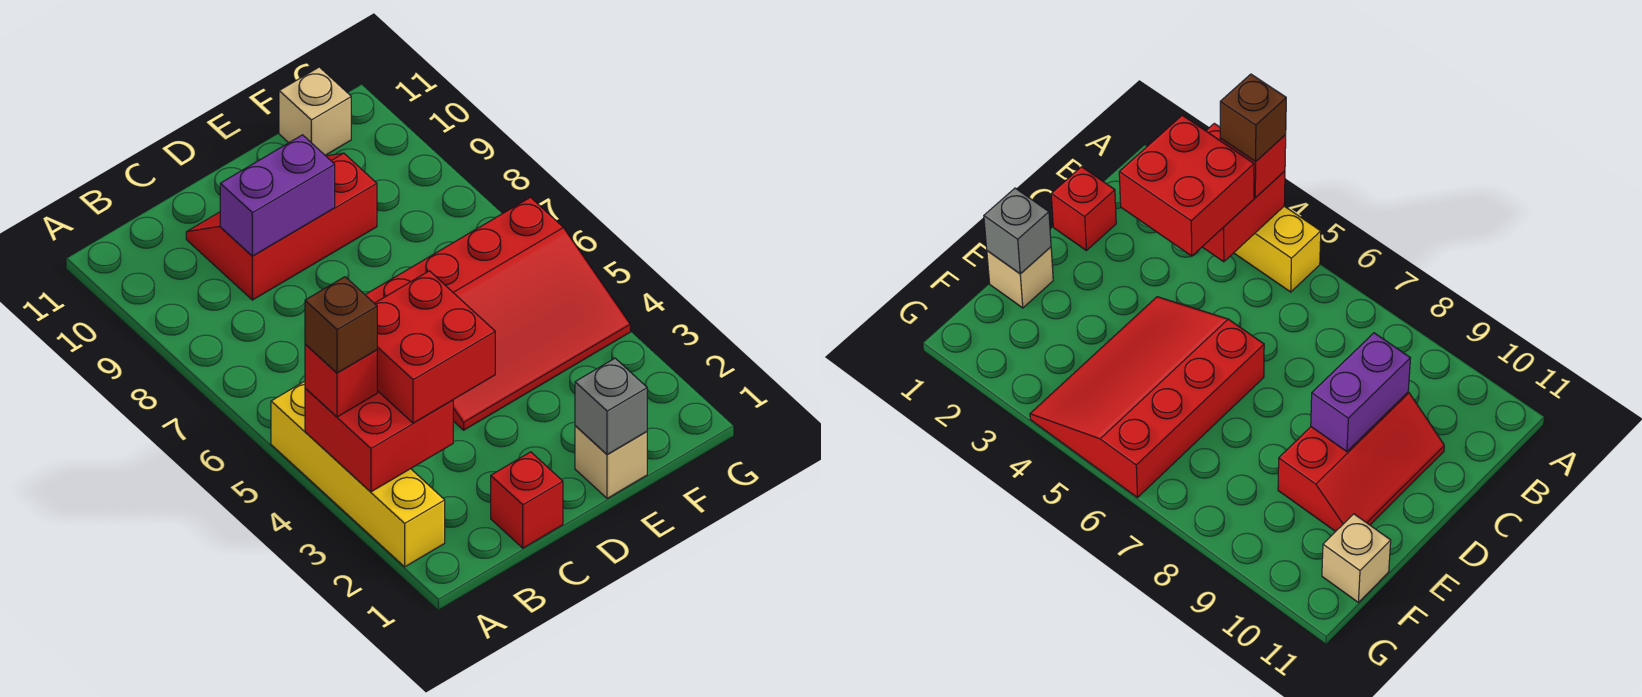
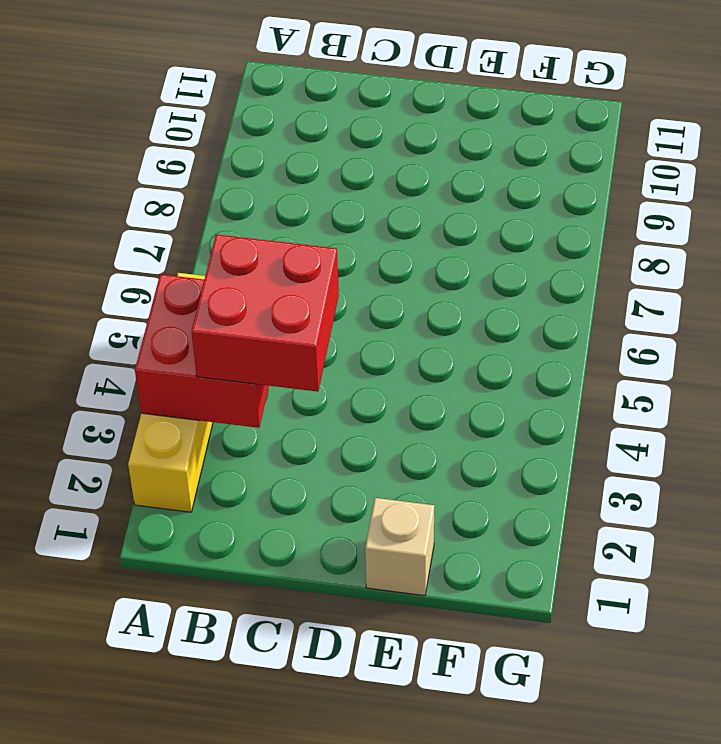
none -> red 1x1 brick [491,452,563,548]
none -> red 2x3 slope [186,153,377,300]
none -> red 3x4 slope [365,197,630,430]

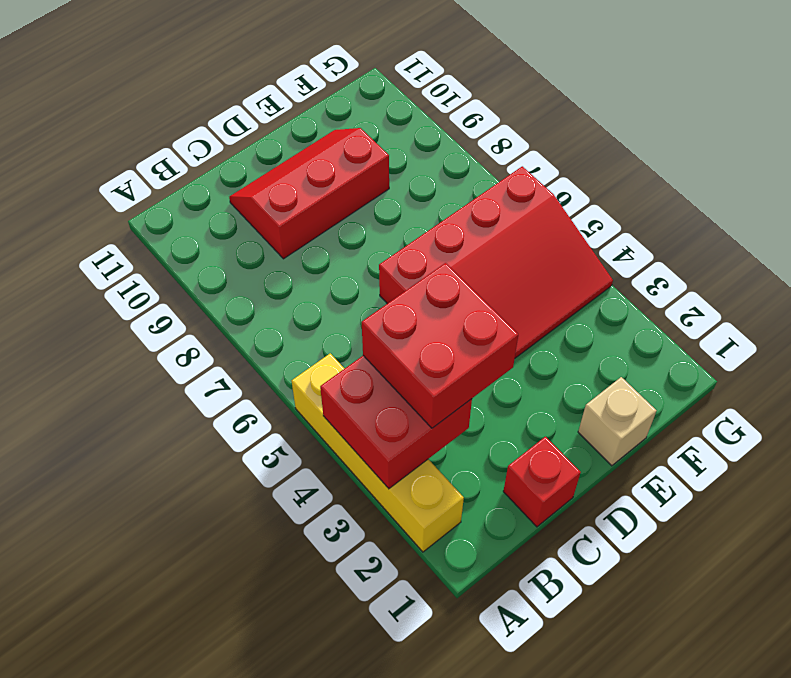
none -> tan 1x1 brick [279,67,351,155]
none -> purple 1x2 brick [220,135,335,256]
none -> grey 1x1 brick [575,358,647,455]

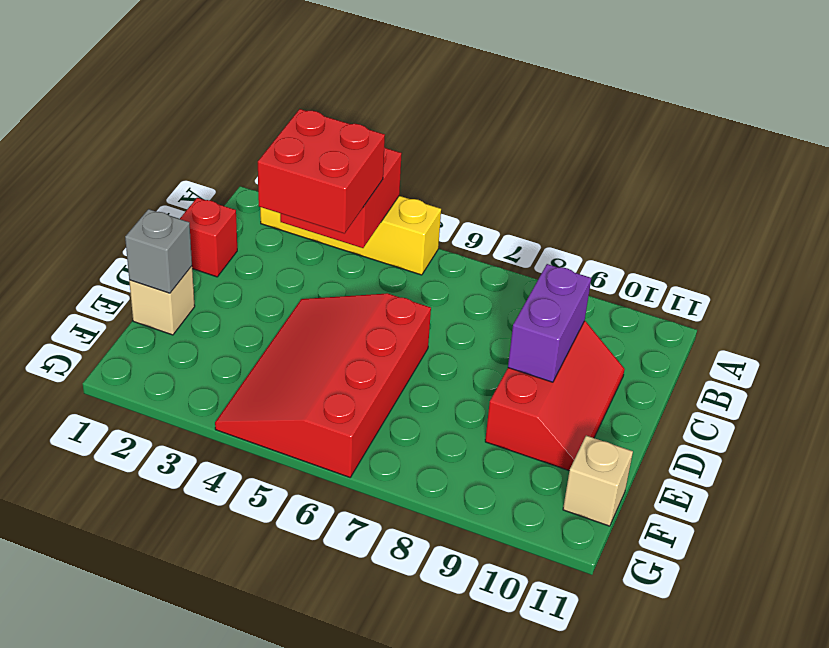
none -> red 1x1 brick [305,344,377,417]
none -> brown 1x1 brick [305,277,377,373]

